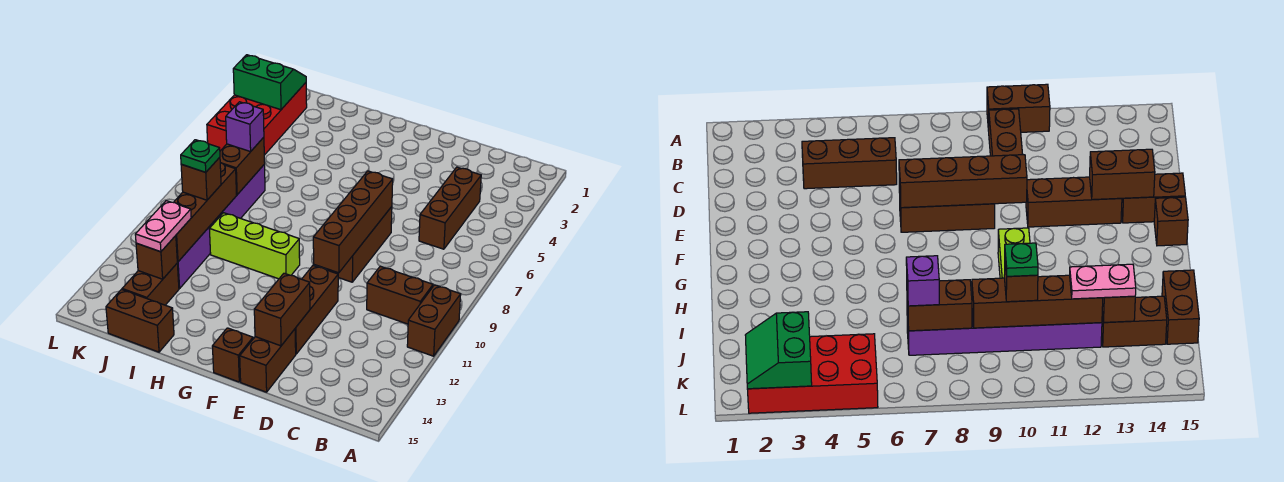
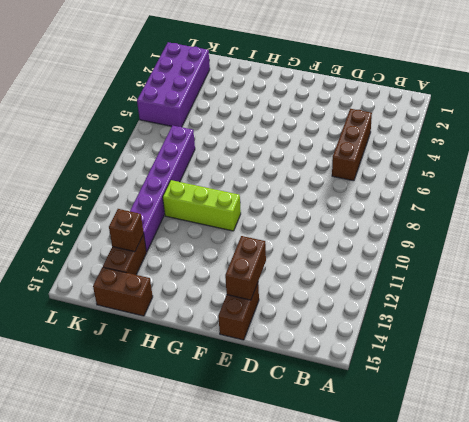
purple 2x4 brick [137,42,210,127] -> red 2x4 brick [207,83,307,155]
none -> brown 1x2 brick [407,285,461,356]
none -> brown 1x2 brick [367,266,433,324]
none -> brown 1x3 brick [327,207,392,282]

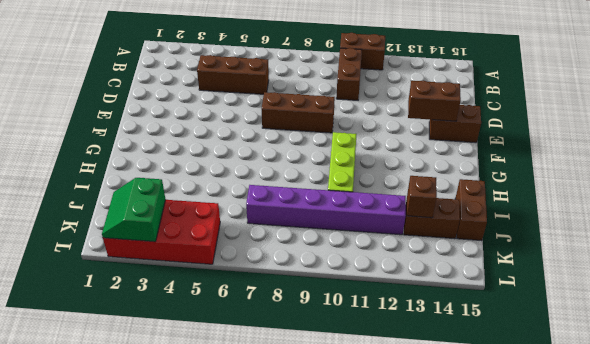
none -> brown 1x3 brick [295,266,338,354]
none -> brown 1x1 brick [212,328,253,382]
none -> brown 1x4 brick [313,171,393,273]

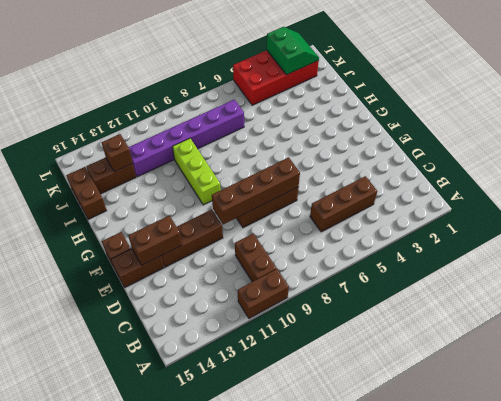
none -> brown 1x2 brick [220,137,265,195]
none -> brown 1x4 brick [174,163,237,262]
none -> purple 1x1 brick [226,102,264,152]

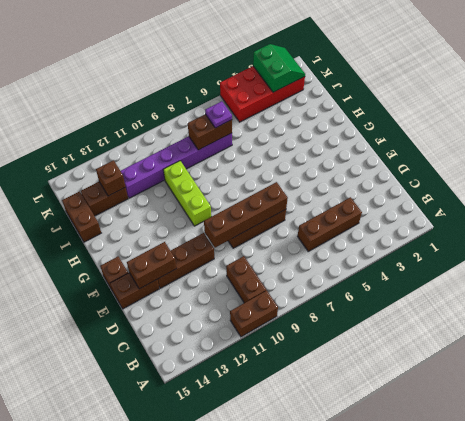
purple 1x1 plate [205,101,232,128] -> purple 1x1 brick [226,102,264,152]
none -> brown 1x4 brick [174,163,237,262]
none -> brown 1x1 brick [181,157,221,200]
none -> pink 1x2 plate [135,201,191,252]

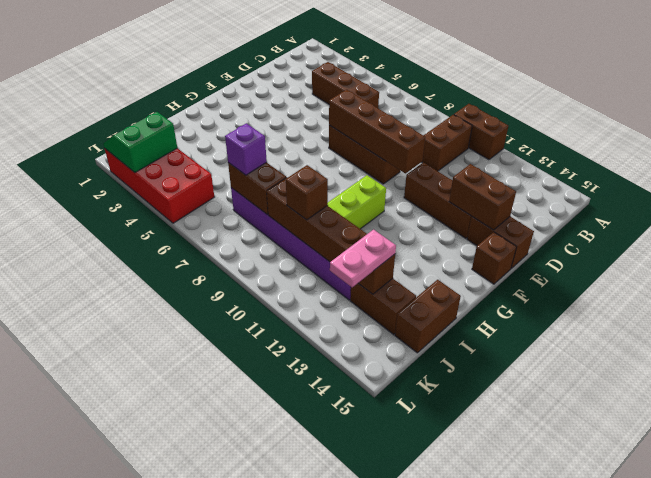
pink 1x2 plate [330,230,396,287] -> pink 1x2 plate turned to [135,201,191,252]
none -> green 1x1 plate [181,140,220,172]

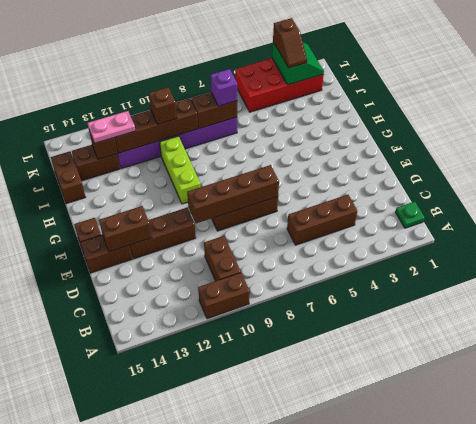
green 1x1 plate [395,202,425,228] -> green 1x1 plate moved to [181,140,220,172]
brown 1x2 slope [273,18,307,68] -> none

